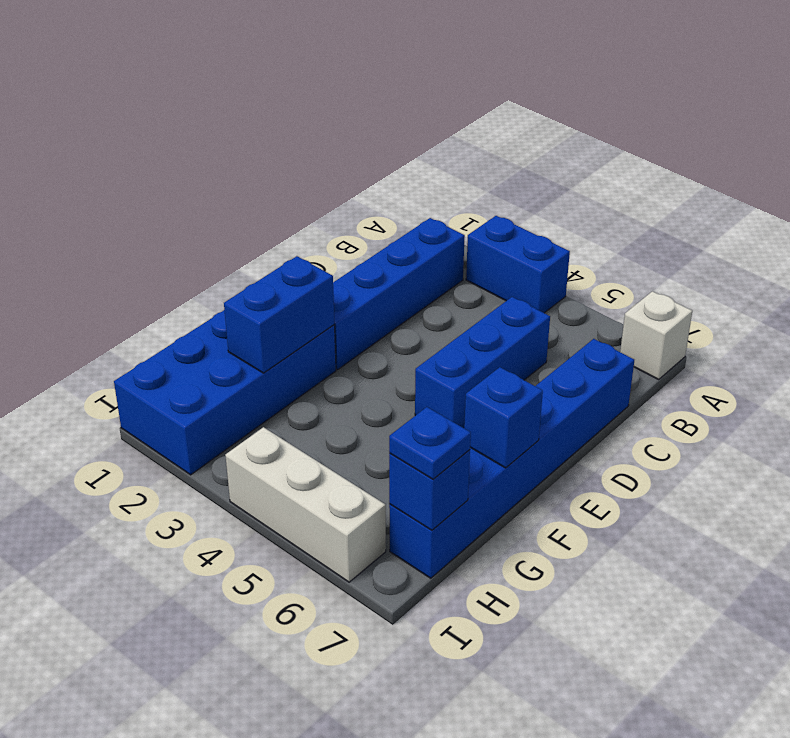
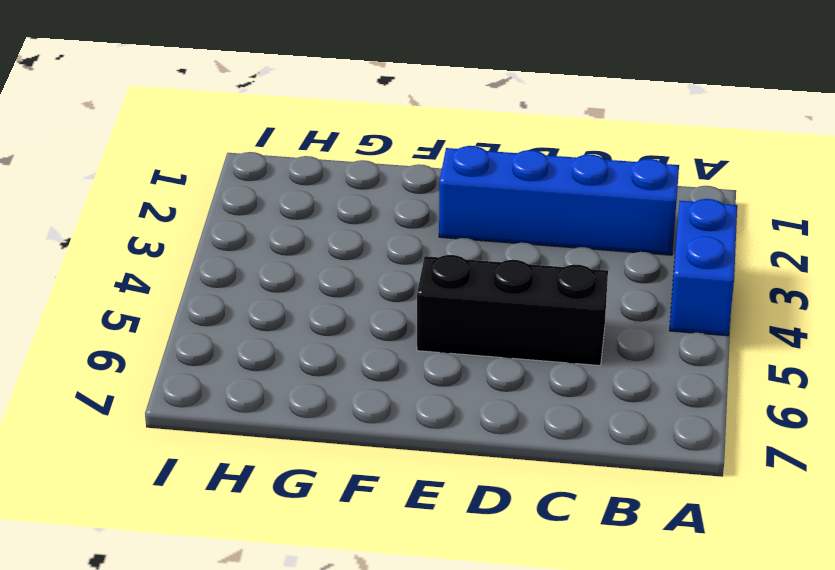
black 1x3 brick [417,255,608,366] -> blue 1x3 brick [415,297,550,428]
none -> white 1x1 brick [620,291,692,379]
none -> blue 1x6 brick [389,339,634,578]

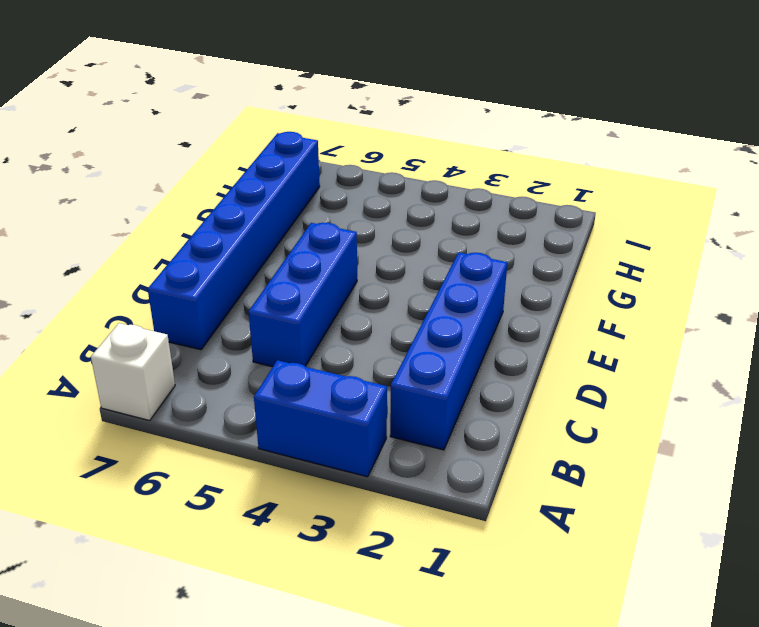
none -> blue 2x4 brick [114,311,336,475]
none -> white 1x3 brick [225,427,386,582]

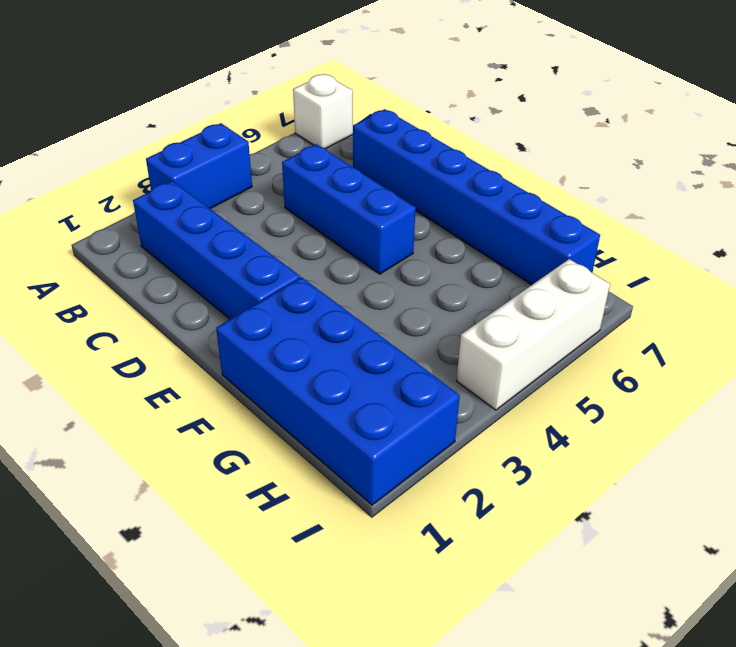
none -> blue 1x2 brick [224,256,334,373]
none -> blue 1x1 brick [464,367,543,468]

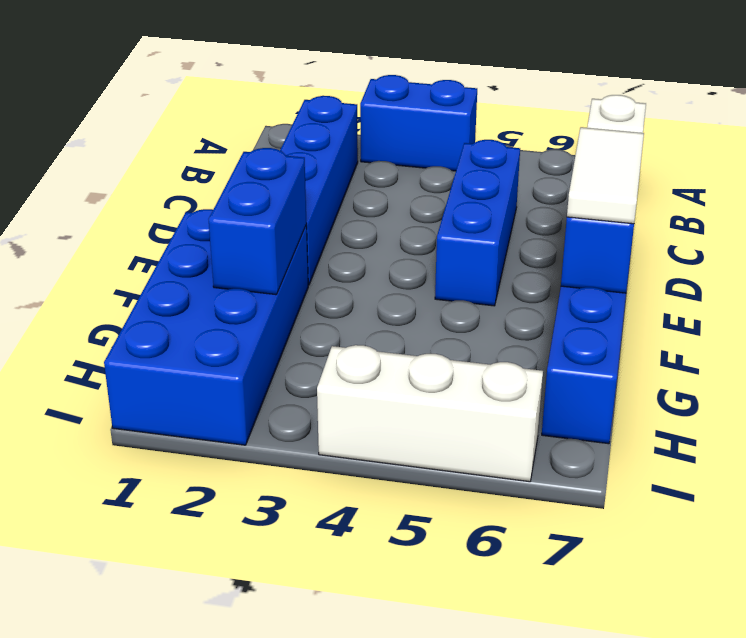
white 1x2 tile [567,127,644,224] -> none
none -> blue 1x1 brick [389,450,470,530]
none -> blue 1x1 plate [389,407,471,479]

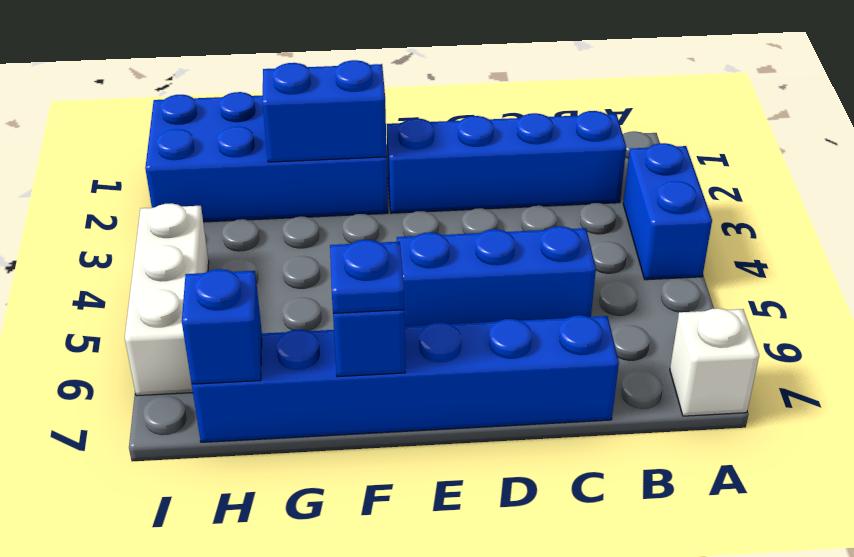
blue 1x1 plate [330,240,404,313] -> blue 1x1 plate moved to [389,407,471,479]

